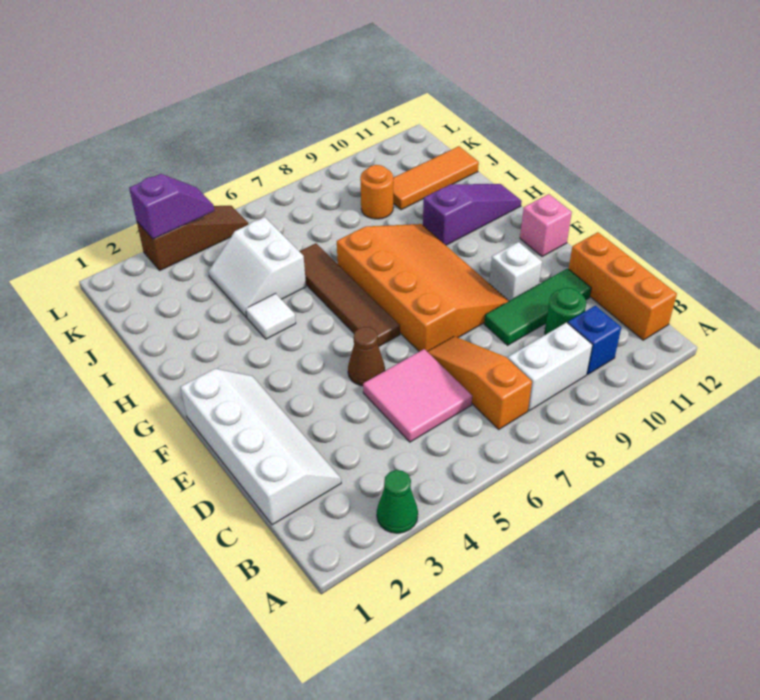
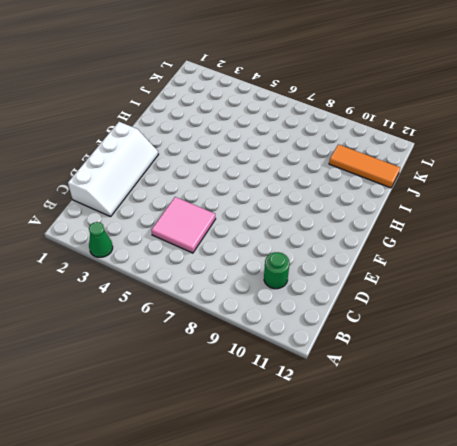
none -> orange 1x3 slope [427,336,532,429]
none -> white 1x2 brick [508,323,592,411]
none -> blue 1x1 brick [568,306,621,375]

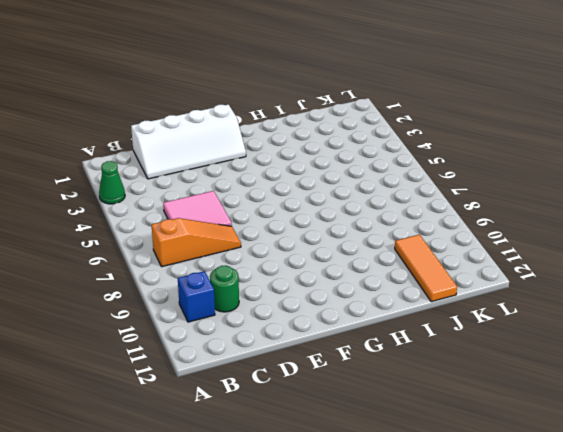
none -> white 1x2 brick [508,323,592,411]
none -> orange 1x3 brick [569,232,677,340]
none -> green 1x3 tile [484,269,591,345]

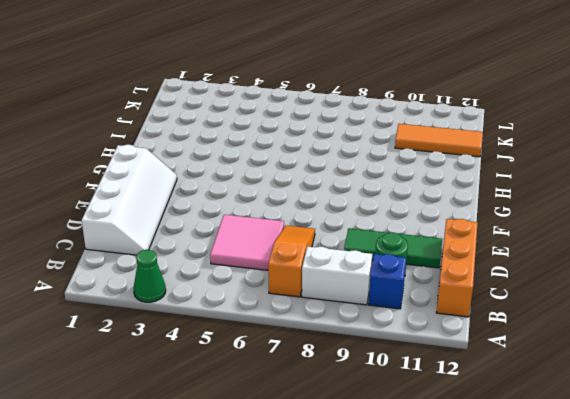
none -> brown 1x1 cone [348,327,385,386]
none -> orange 3x4 slope [337,224,508,352]
none -> white 1x1 brick [489,242,542,301]

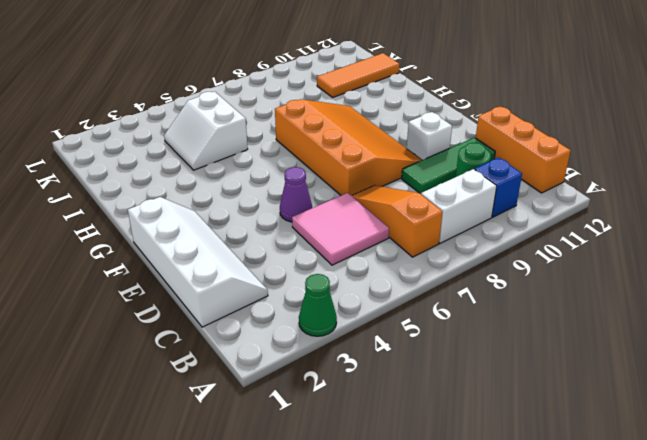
purple 1x1 cone [280,167,312,222] -> brown 1x1 cone [348,327,385,386]
none -> brown 1x4 tile [299,243,400,346]
none -> pink 1x1 brick [520,194,572,257]
none -> white 1x1 tile [246,294,296,339]

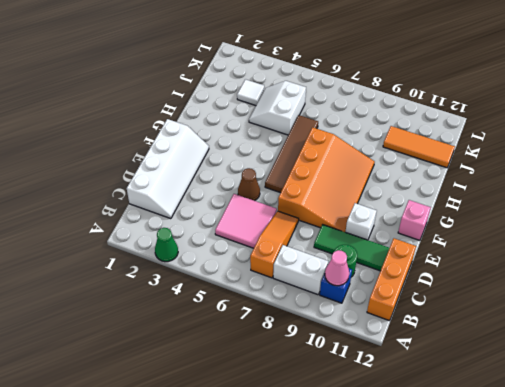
pink 1x1 cone [325,250,349,286] -> none
white 1x1 tile [237,79,264,106] -> white 1x1 tile moved to [246,294,296,339]
none -> purple 1x3 slope [423,184,522,245]
none -> orange 1x1 round brick [360,165,393,219]
none -> brown 1x3 slope [137,206,248,270]

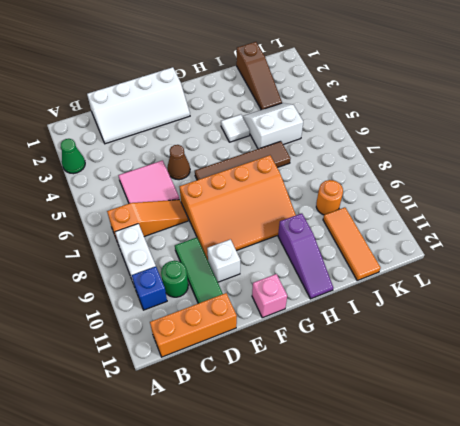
brown 1x3 slope [236,42,282,110] -> brown 1x3 slope moved to [137,206,248,270]
none -> purple 1x2 slope [129,174,214,239]

